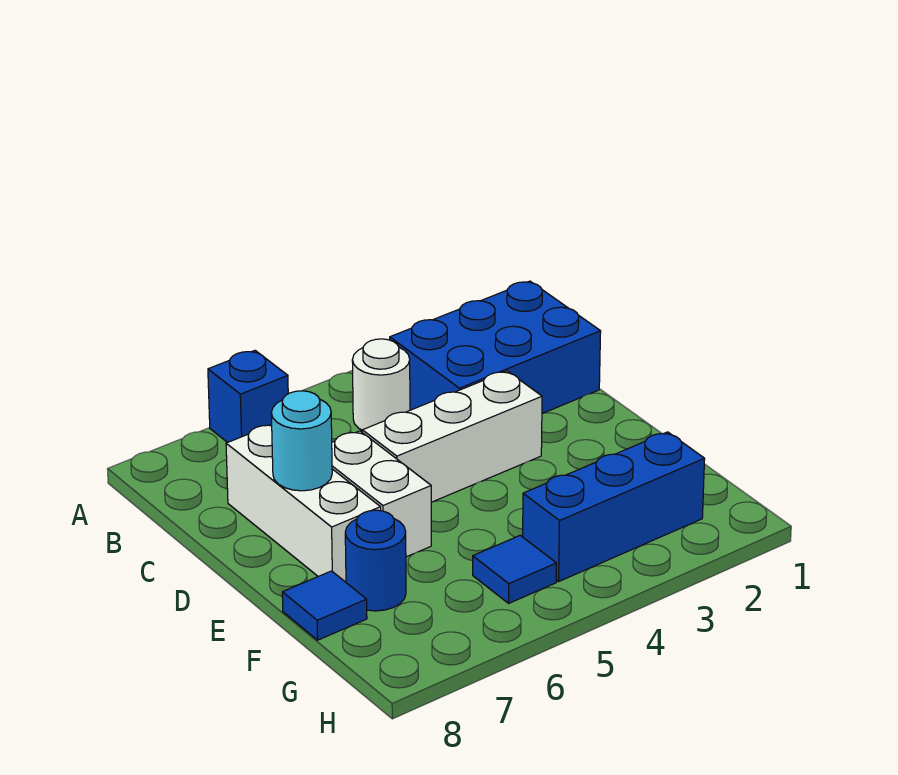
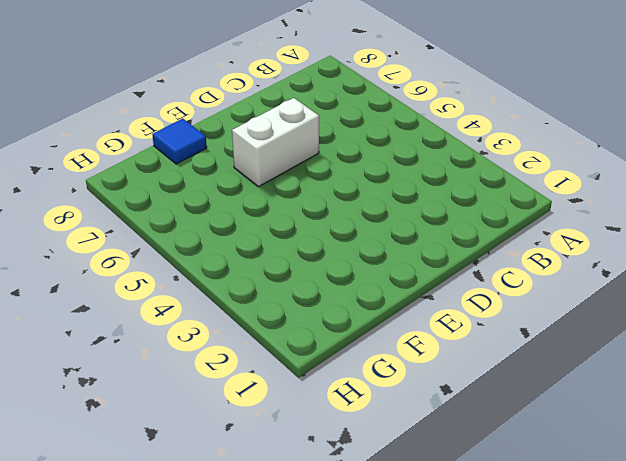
none -> blue 1x1 brick [208,351,288,442]
none -> blue 2x3 brick [390,281,601,413]

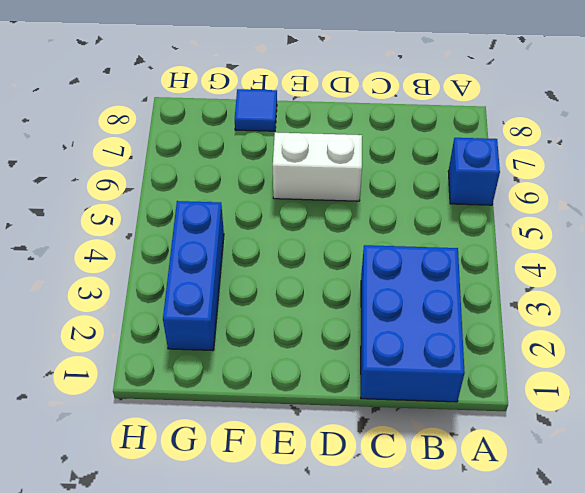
none -> white 1x1 round brick [352,339,410,430]
none -> white 1x3 brick [226,425,381,582]

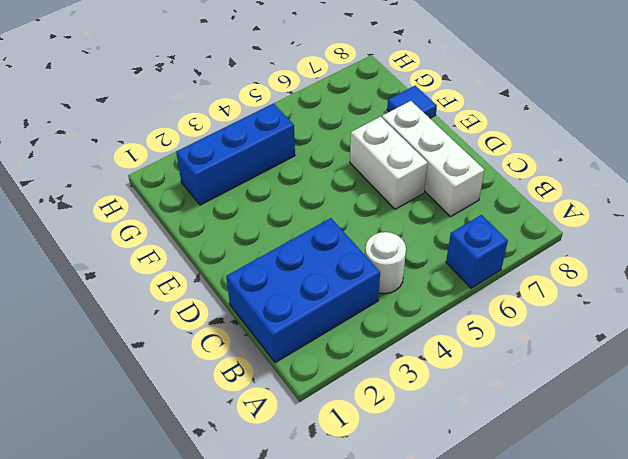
none -> white 1x3 brick [362,371,542,502]
none -> blue 1x1 round brick [345,510,406,611]

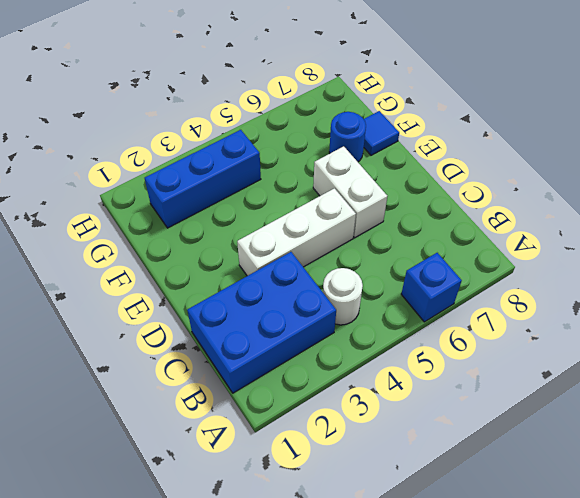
none -> white 1x3 brick [226,425,381,582]
none -> blue 1x1 tile [473,535,556,603]

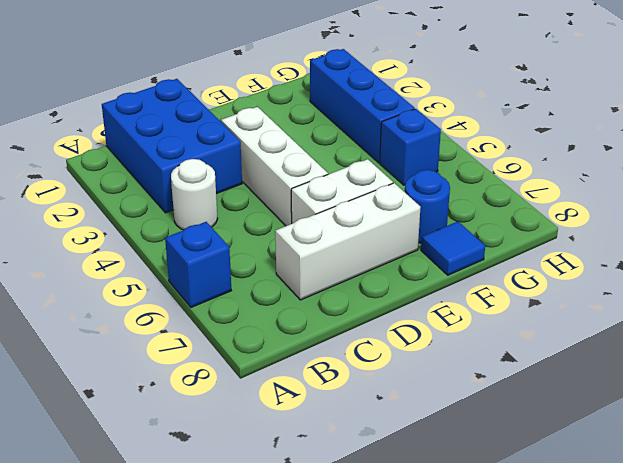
blue 1x1 brick [380,109,441,185] -> blue 1x1 tile [473,535,556,603]
none -> cyan 1x1 round brick [271,391,332,491]

